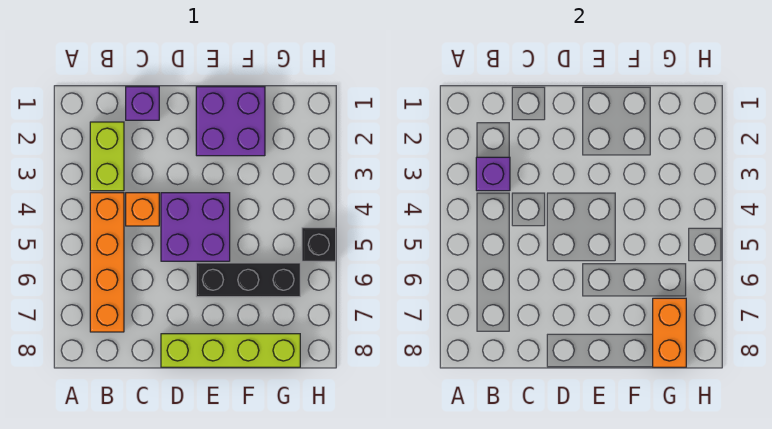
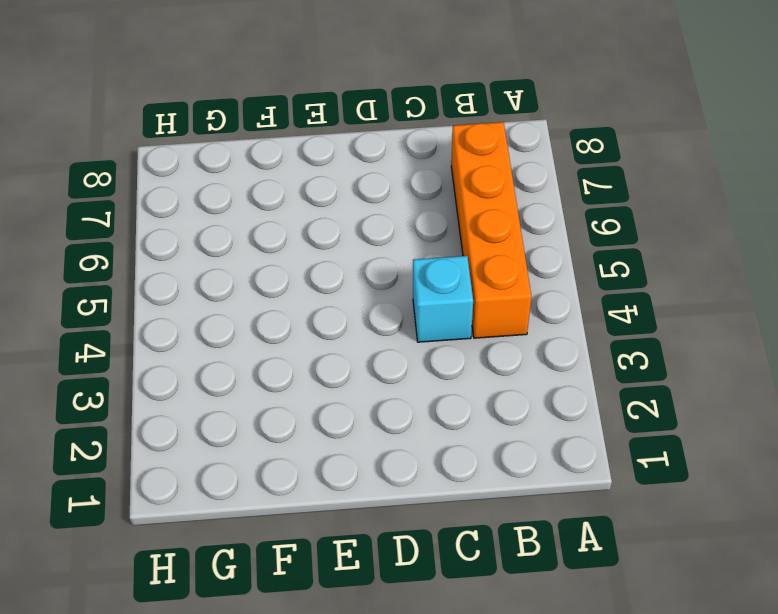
cyan 1x1 brick [413,256,473,342] -> orange 1x1 brick [126,193,159,226]
none -> lime 1x2 brick [90,122,124,191]
none -> purple 1x1 brick [126,87,159,120]

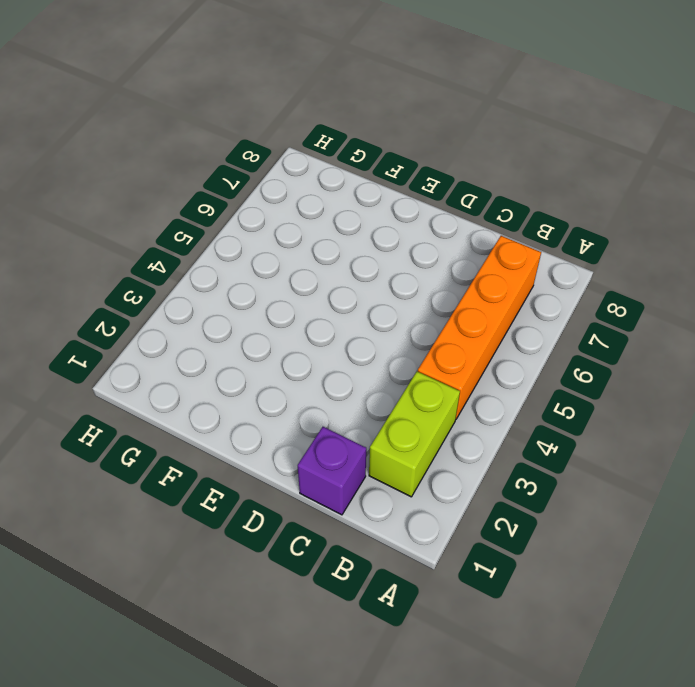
none -> orange 1x1 brick [126,193,159,226]
none -> purple 2x2 brick [161,193,230,261]

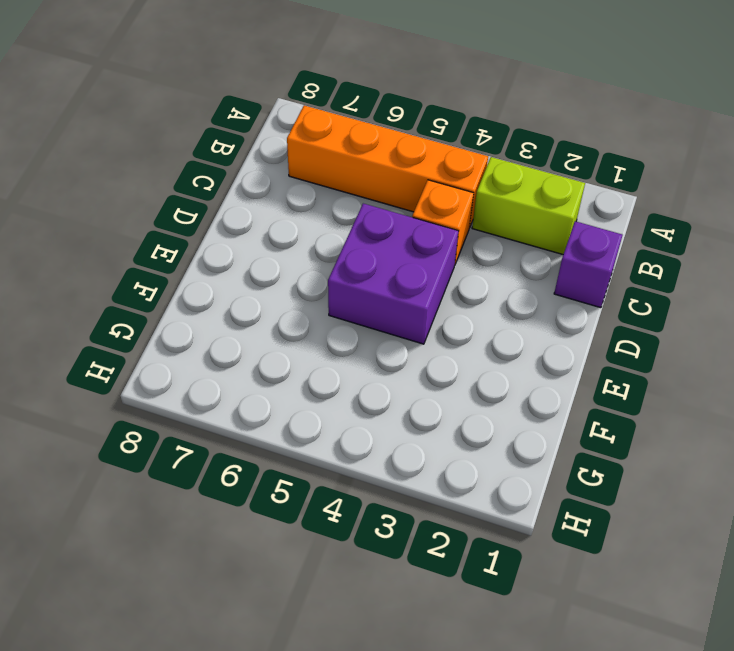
none -> lime 1x4 brick [161,334,300,367]
none -> purple 2x2 brick [196,87,265,156]

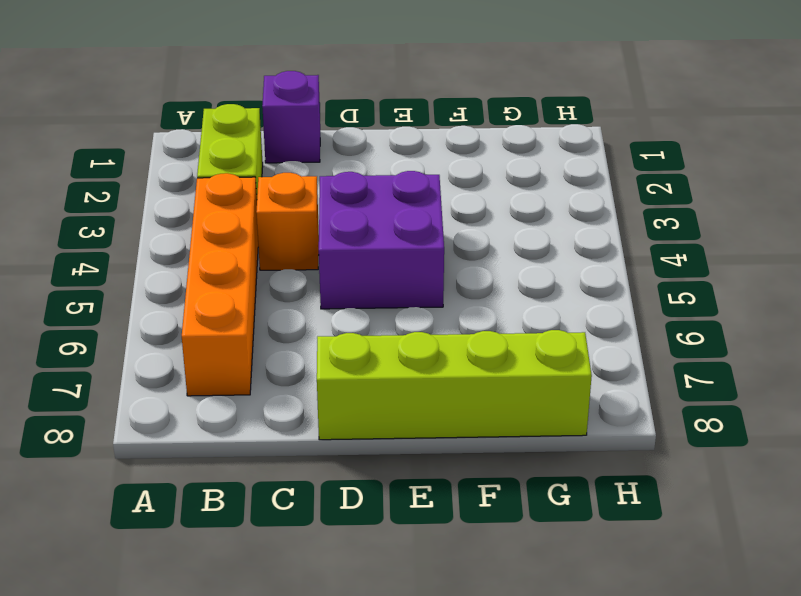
none -> purple 2x2 brick [196,87,265,156]
none -> black 1x3 brick [196,263,300,297]

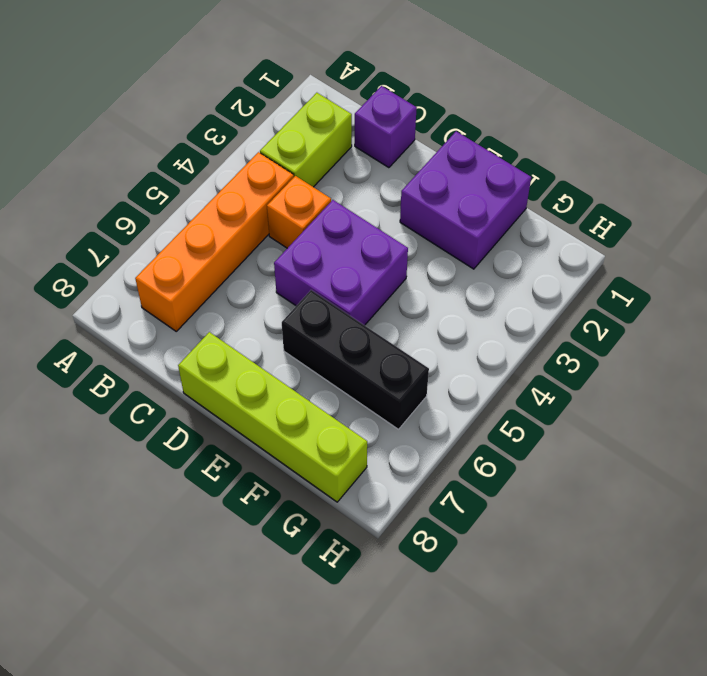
none -> black 1x1 brick [302,228,336,261]
none -> purple 1x1 brick [476,157,510,191]

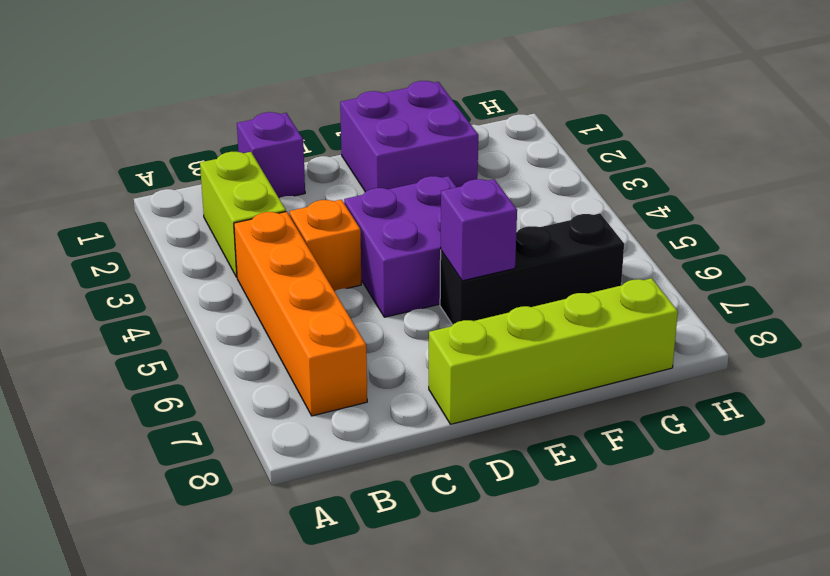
purple 1x1 brick [441,179,517,281] -> purple 1x1 brick moved to [476,157,510,191]
none -> black 1x1 brick [302,228,336,261]
none -> orange 1x2 brick [653,298,686,367]

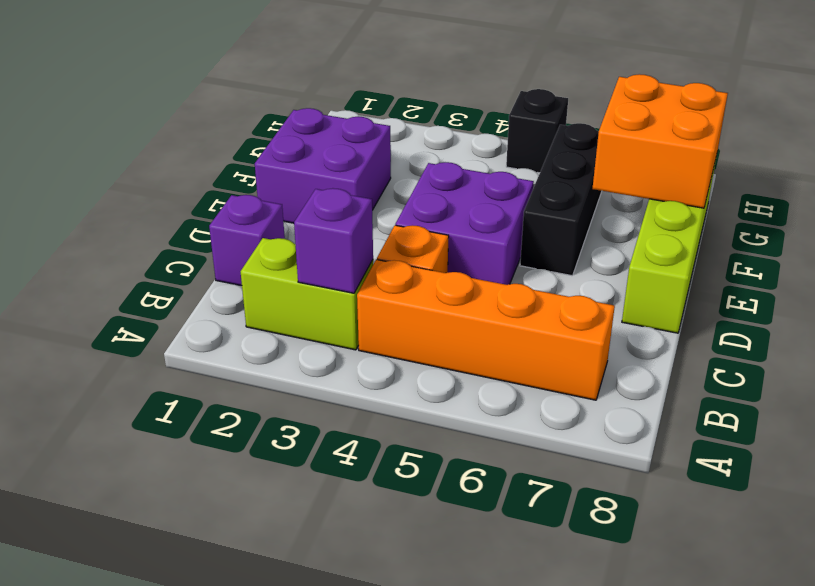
orange 2x2 brick [593,74,728,208] -> orange 1x2 brick [653,298,686,367]

